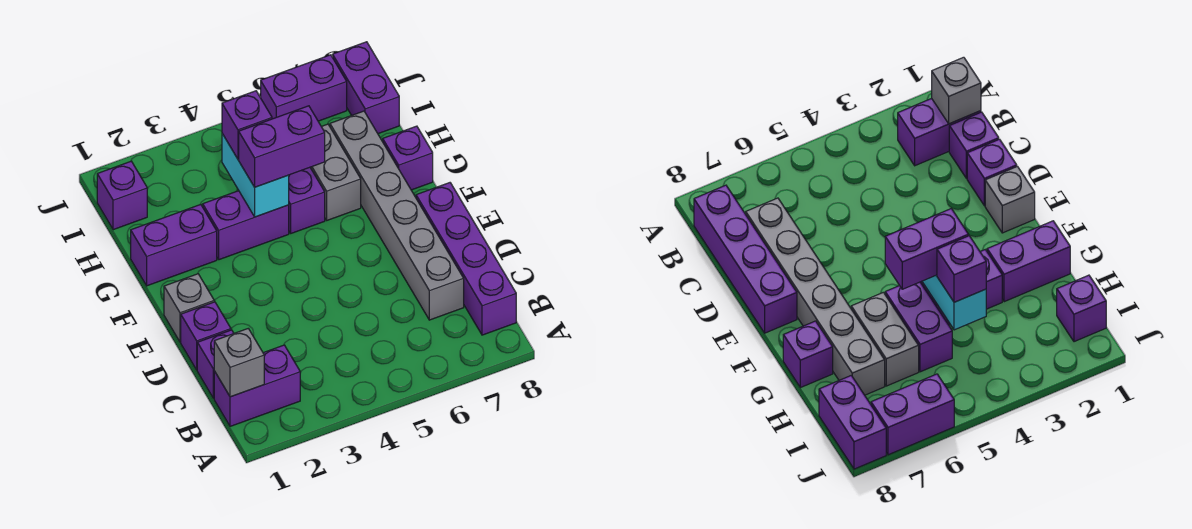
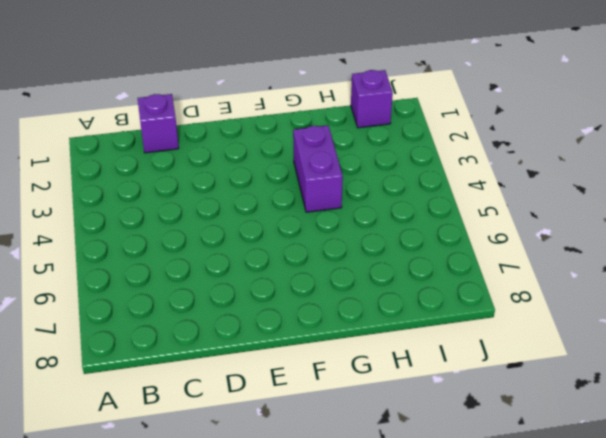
none -> purple 1x2 brick [214,345,300,426]
none -> purple 1x4 brick [416,183,516,335]
none -> grey 1x6 brick [330,111,464,320]

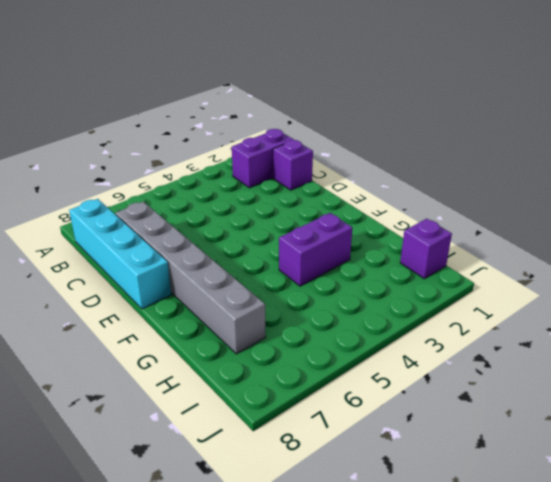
cyan 1x4 brick [69,199,171,309] -> purple 1x4 brick [416,183,516,335]
none -> purple 1x1 brick [181,302,231,370]
none -> grey 1x1 brick [164,274,214,342]
none -> purple 1x2 brick [131,205,217,286]

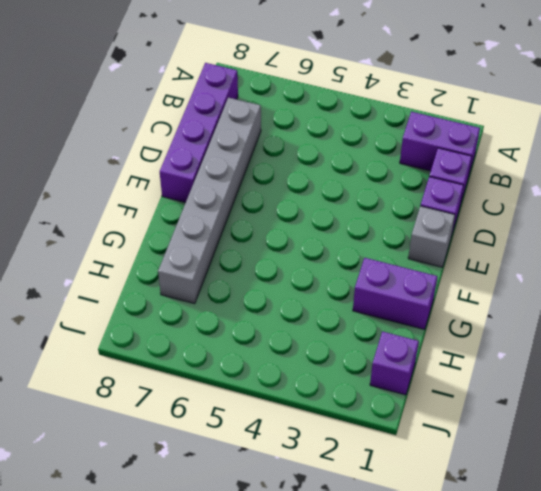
none -> purple 1x2 brick [203,191,289,260]
none -> purple 1x2 brick [289,167,325,233]
none -> grey 1x2 brick [310,124,361,220]

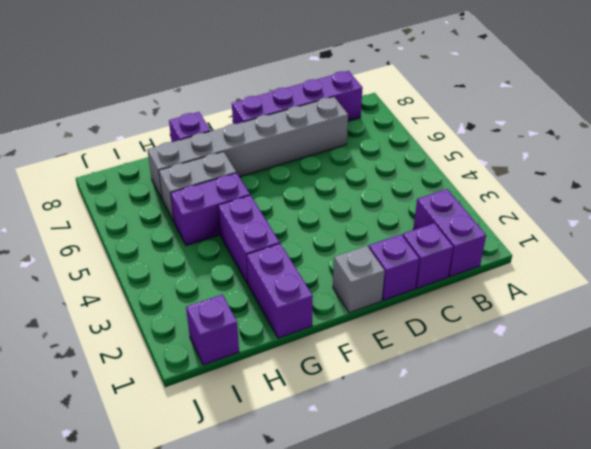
none -> purple 1x2 brick [333,42,399,134]
none -> purple 1x2 brick [261,55,347,121]
none -> grey 1x1 brick [214,329,264,397]

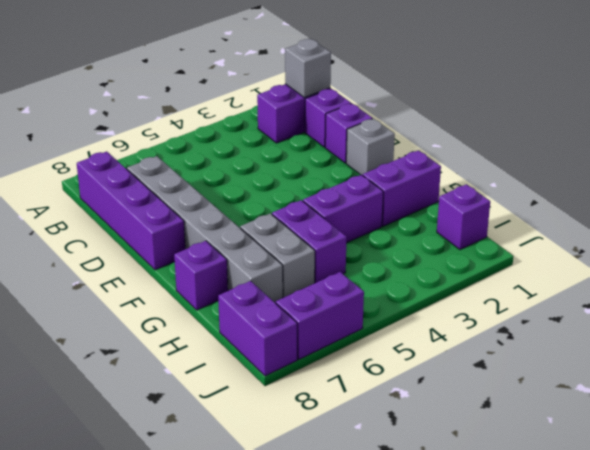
none -> cyan 1x2 brick [222,134,289,217]
none -> purple 1x2 brick [239,106,325,187]
none -> purple 1x1 brick [222,91,272,159]

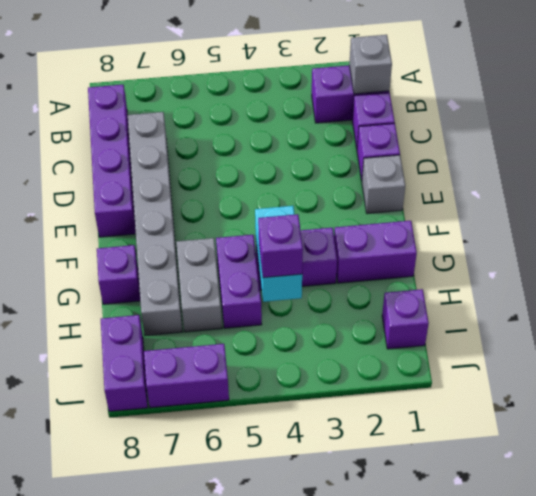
none -> purple 1x2 brick [239,106,325,187]

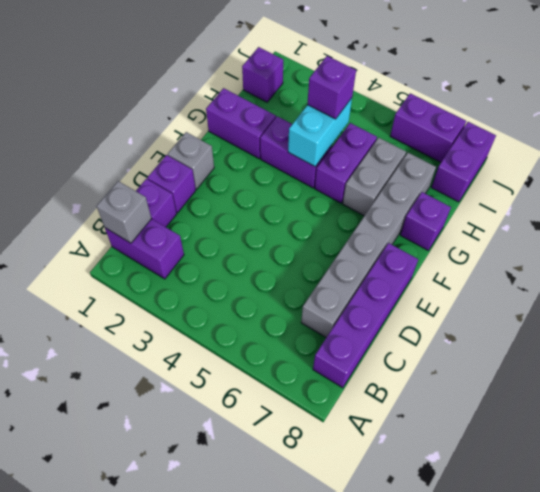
none -> purple 1x2 brick [239,106,325,187]

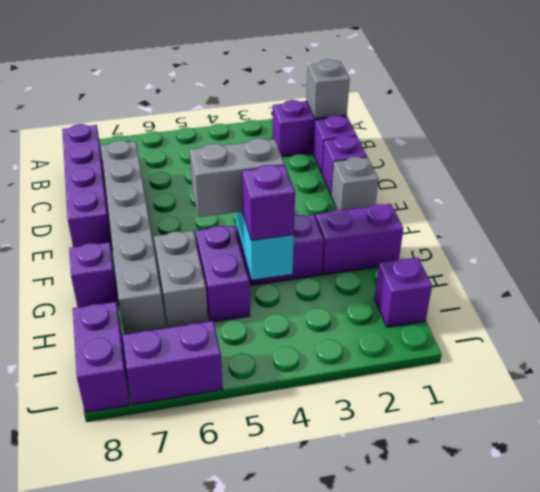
grey 1x2 brick [190,138,285,217] -> purple 1x2 brick [239,106,325,187]

